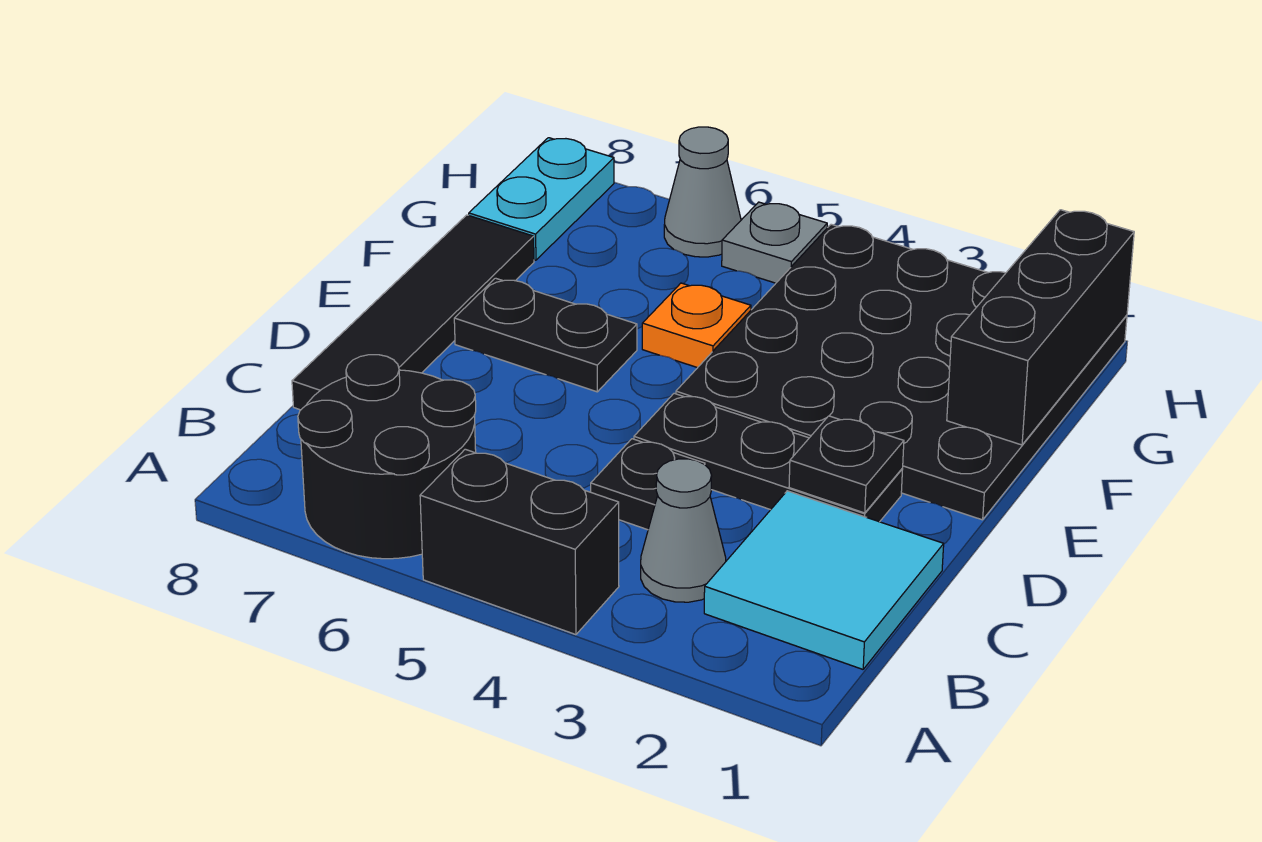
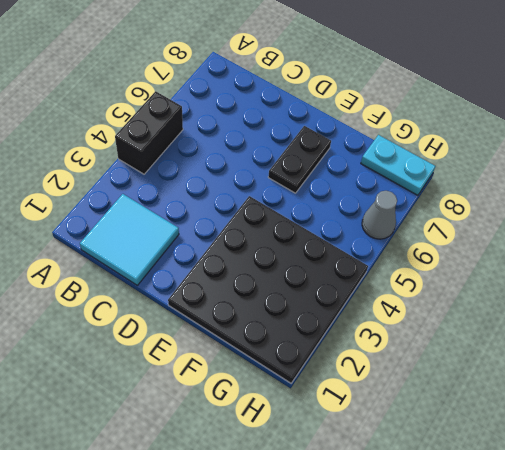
none -> black 2x2 round brick [298,355,476,559]
none -> grey 1x1 cone [641,459,726,602]
none -> black 1x1 plate [591,439,705,530]

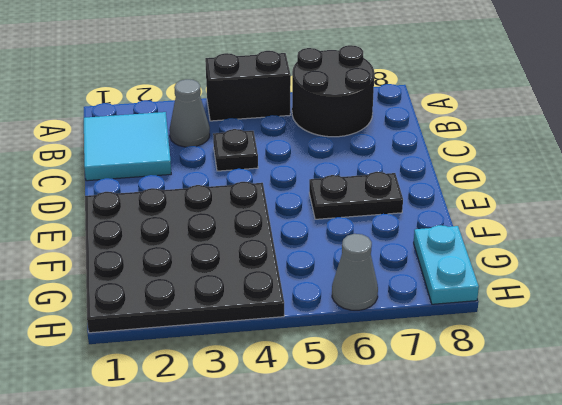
none -> black 1x4 tile [292,215,534,410]
none -> black 1x3 plate [634,393,903,522]
none -> orange 1x1 plate [642,283,751,368]

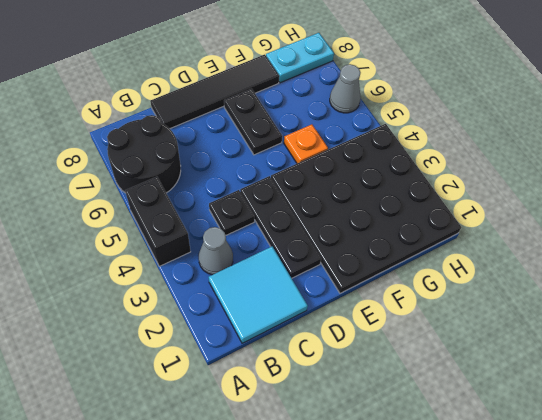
none -> grey 1x1 plate [722,202,827,283]
none -> black 1x1 plate [789,416,904,513]
none -> black 1x3 brick [947,210,1134,445]

